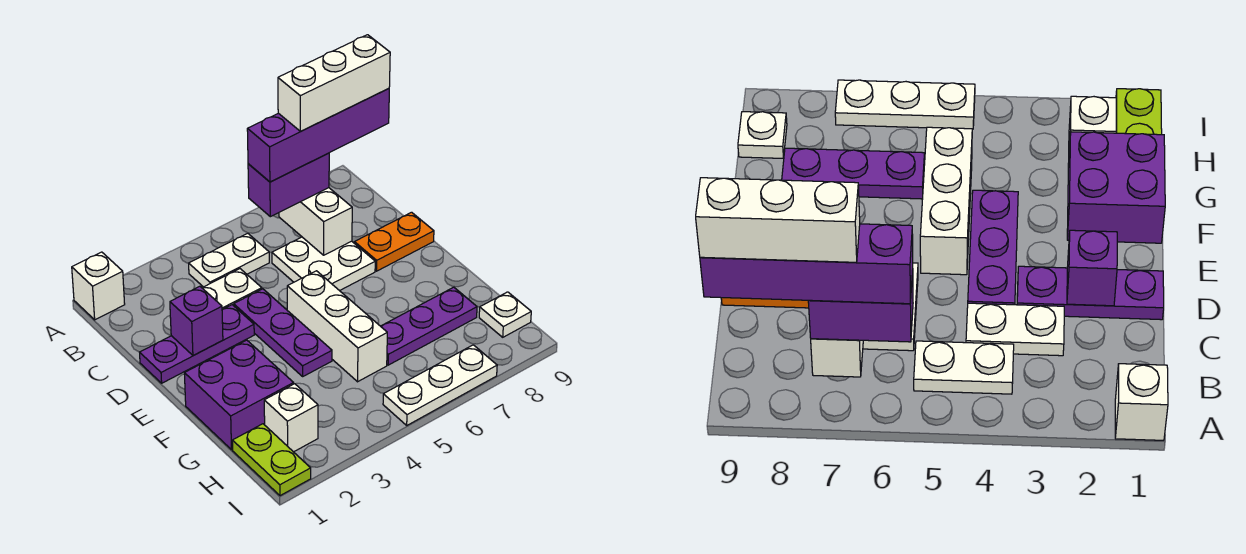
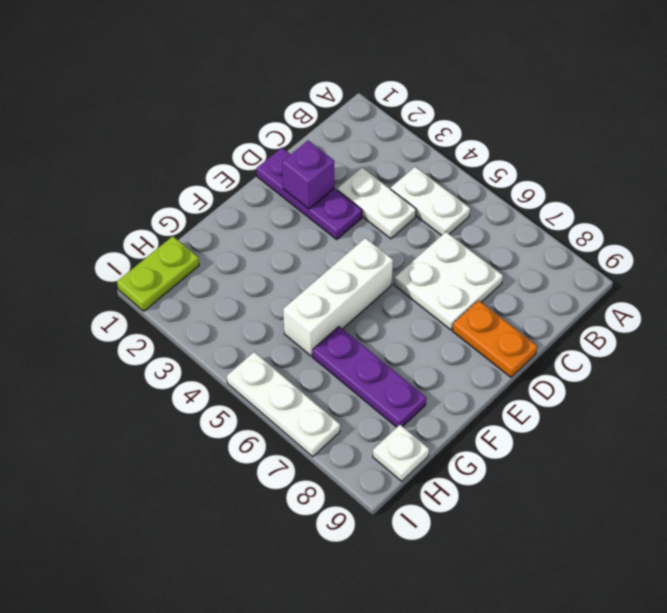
none -> white 1x1 brick [72,252,125,320]
none -> purple 1x3 plate [234,289,332,376]
none -> purple 2x2 brick [184,340,294,450]

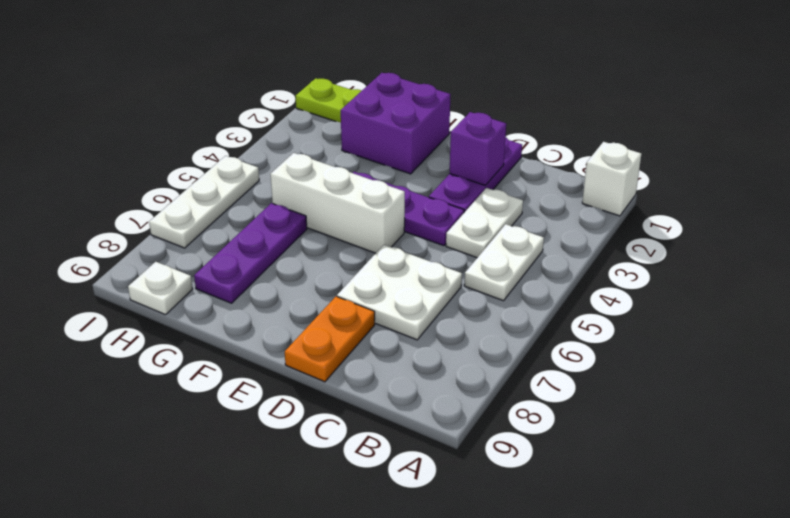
none -> white 1x1 brick [264,384,318,452]
none -> white 1x2 brick [279,188,352,255]
none -> purple 1x2 brick [248,153,329,217]

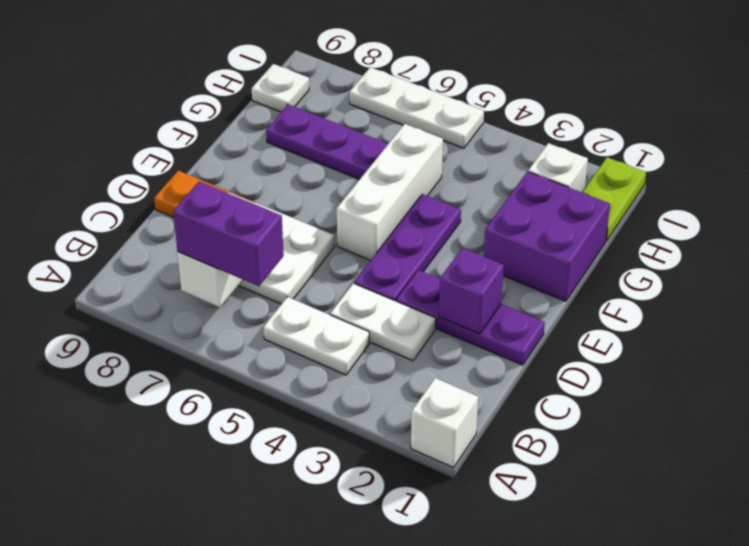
none -> purple 1x4 brick [247,89,389,182]
none -> white 1x3 brick [278,35,390,131]

